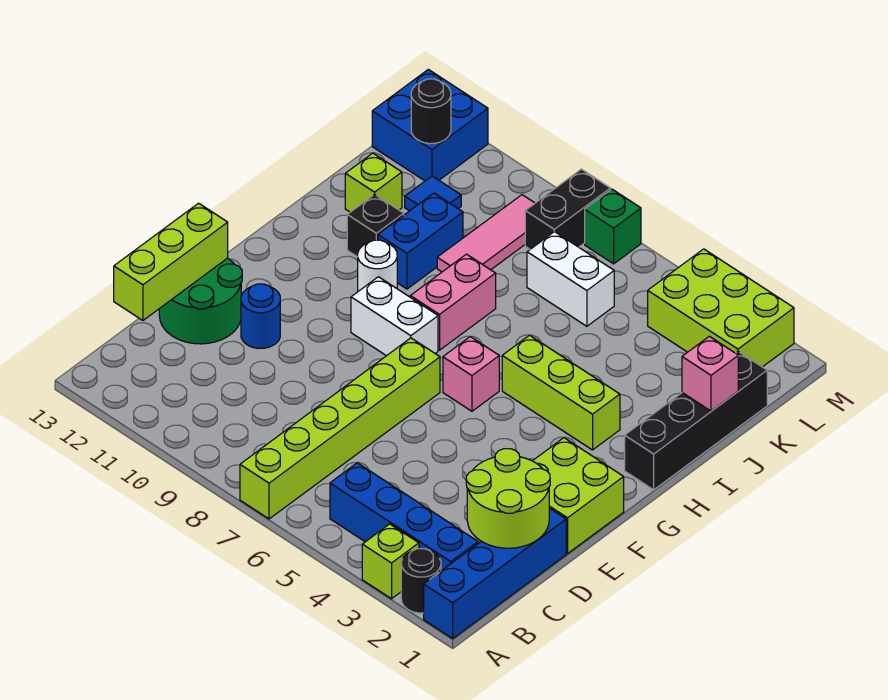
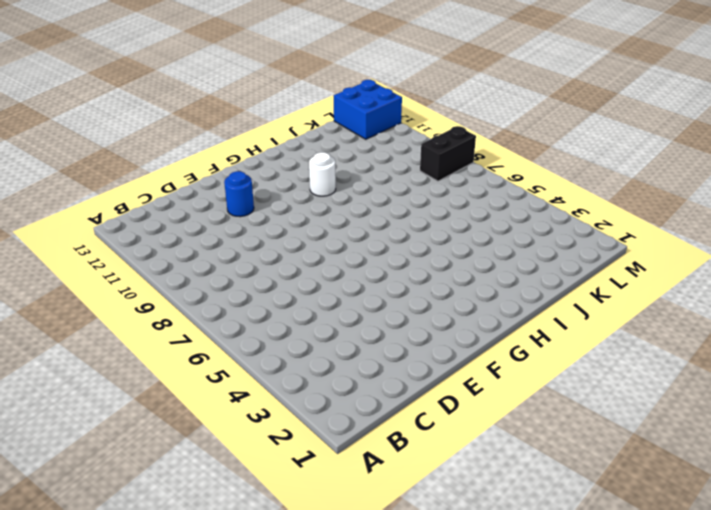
none -> blue 1x4 brick [424,508,566,638]
none -> black 1x1 round brick [401,549,441,613]
none -> lime 1x1 brick [362,524,419,599]

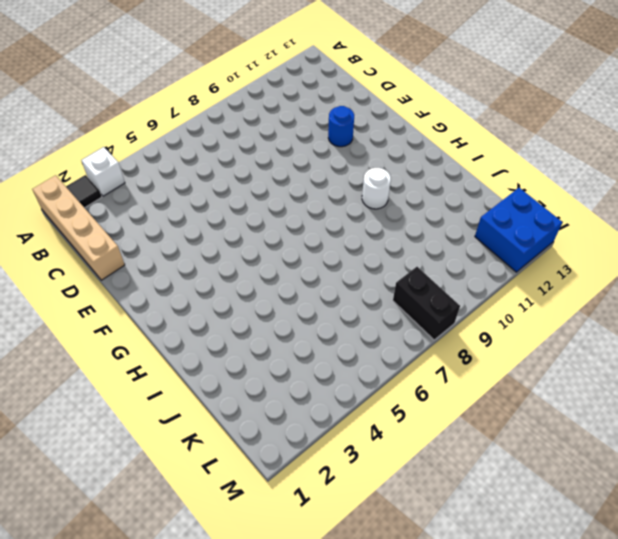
tan 1x4 brick [32,175,125,280] -> blue 1x4 brick [424,508,566,638]
black 1x1 tile [66,175,102,208] -> black 1x1 round brick [401,549,441,613]
white 1x1 brick [81,147,125,196] -> lime 1x1 brick [362,524,419,599]
none -> lime 1x6 brick [240,338,440,519]
none -> blue 1x4 brick [330,463,478,571]
none -> green 2x2 round brick [159,258,242,344]

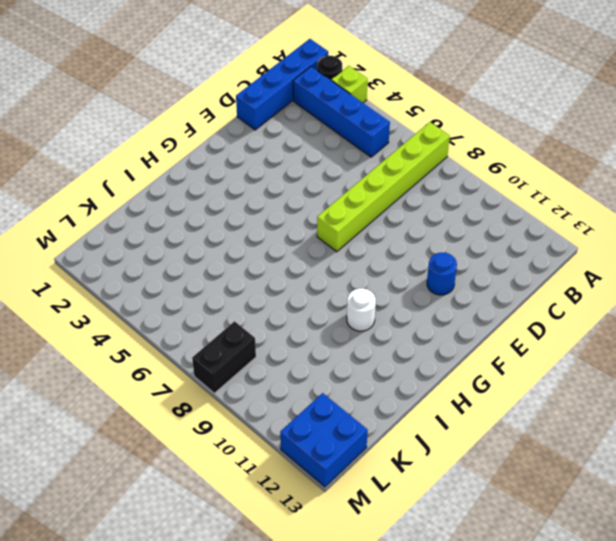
none -> green 2x2 round brick [159,258,242,344]
none -> lime 2x2 brick [533,438,624,554]
none -> pink 1x1 brick [443,337,499,411]

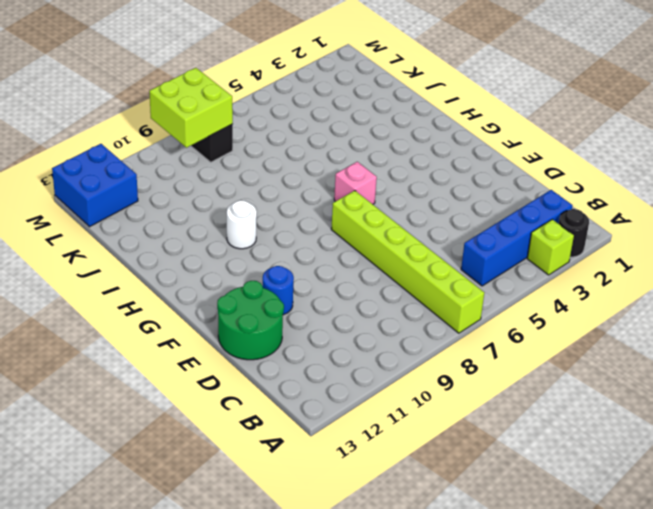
lime 2x2 brick [149,68,233,148] -> lime 2x2 brick moved to [533,438,624,554]
none -> blue 1x4 brick [424,508,566,638]
none -> white 1x2 brick [351,277,438,356]
none -> black 1x4 brick [625,351,767,490]

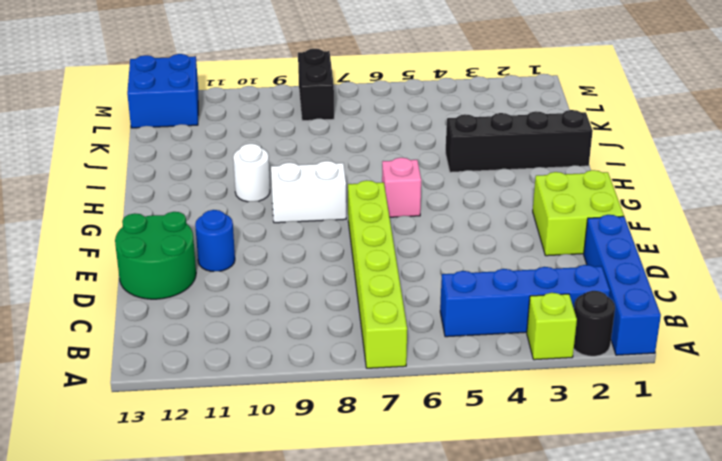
black 1x4 brick [445,110,593,172] -> black 1x4 brick turned to [625,351,767,490]
none -> lime 1x3 brick [502,335,620,450]
none -> pink 1x2 brick [410,254,496,350]
none -> blue 1x2 brick [378,193,463,289]

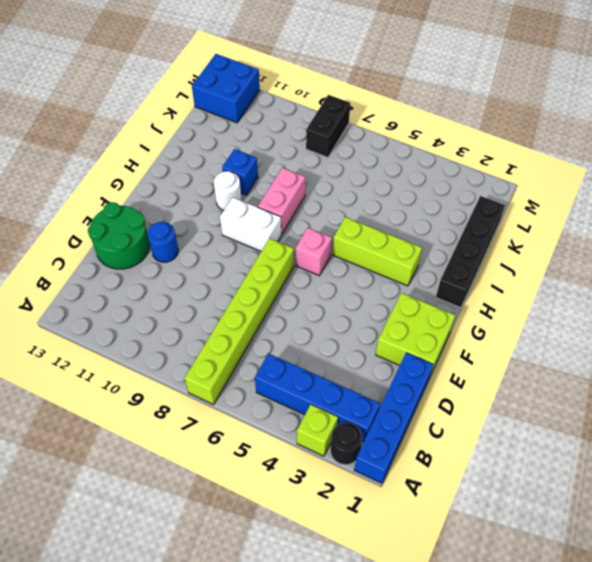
blue 1x1 brick [222,149,258,195] -> blue 1x2 brick [378,193,463,289]
none -> black 1x1 brick [347,194,404,257]
none -> pink 1x3 tile [437,195,535,272]
none -> lime 1x1 brick [345,153,402,212]

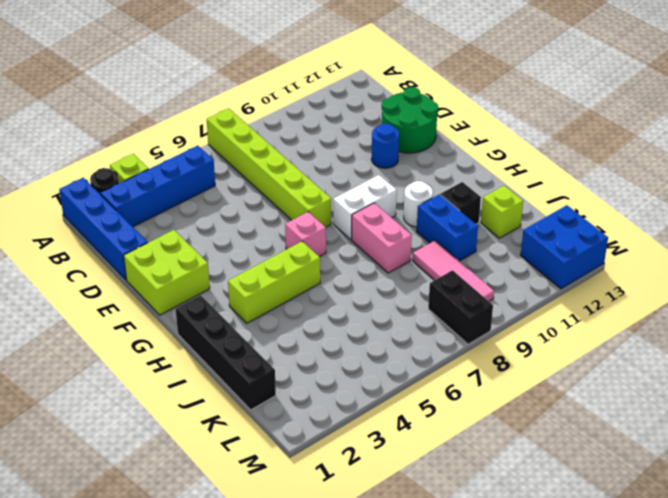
none -> white 1x2 brick [527,232,614,326]
none -> blue 1x1 tile [405,176,461,211]
none -> lime 2x3 brick [648,249,794,367]

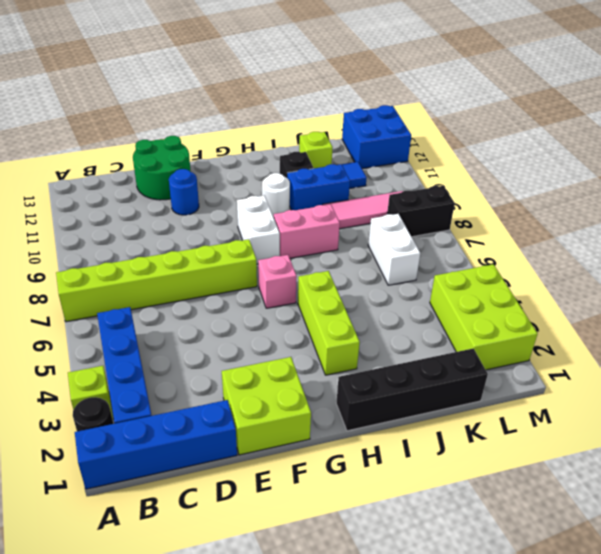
none -> green 1x1 brick [585,189,641,264]
none -> lime 2x2 round brick [466,449,550,548]
none -> lime 1x3 brick [114,203,228,320]

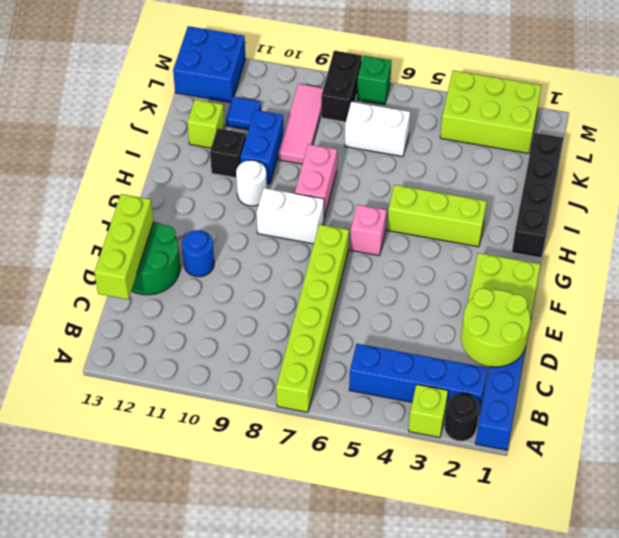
none -> pink 1x1 brick [682,336,738,411]
none -> black 1x1 round brick [411,79,451,144]

